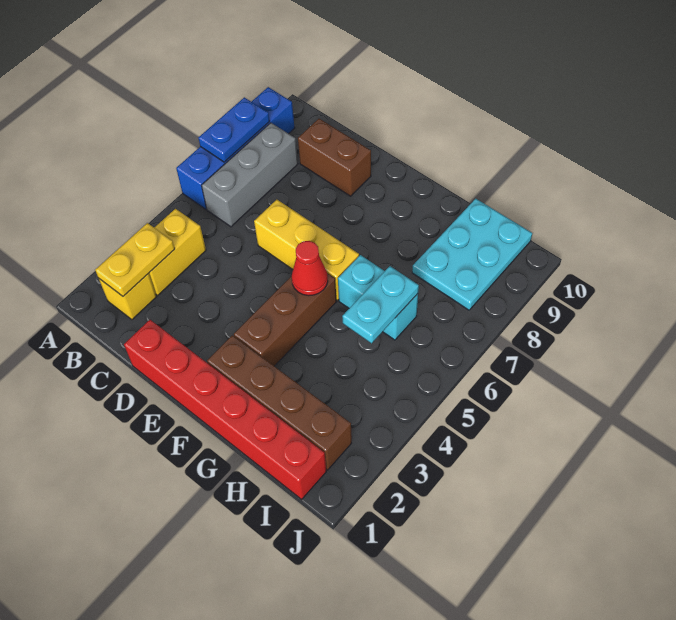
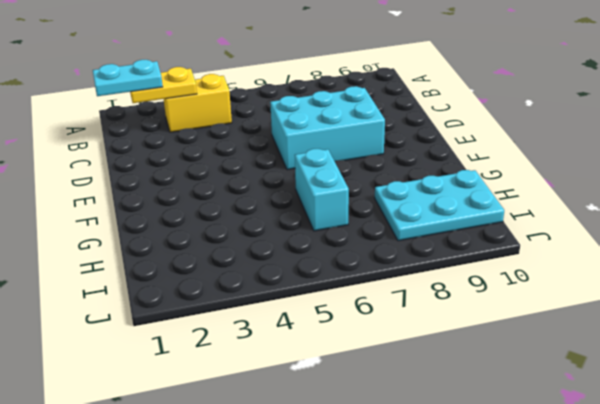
cyan 1x2 plate [93,60,163,96] -> cyan 1x2 plate moved to [342,266,419,343]
cyan 2x3 brick [270,86,385,170] -> yellow 1x3 brick [254,200,359,300]
none -> blue 1x4 brick [176,87,295,209]
none -> yellow 1x1 brick [99,274,156,320]
none -> grey 1x3 brick [202,123,298,227]

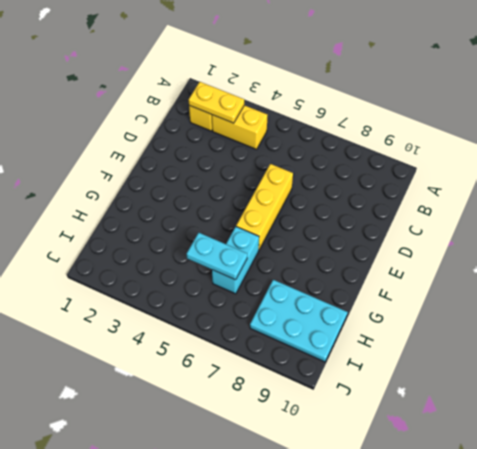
none -> blue 1x4 brick [176,87,295,209]
none -> grey 1x3 brick [202,123,298,227]
none -> brown 1x2 brick [298,119,371,196]

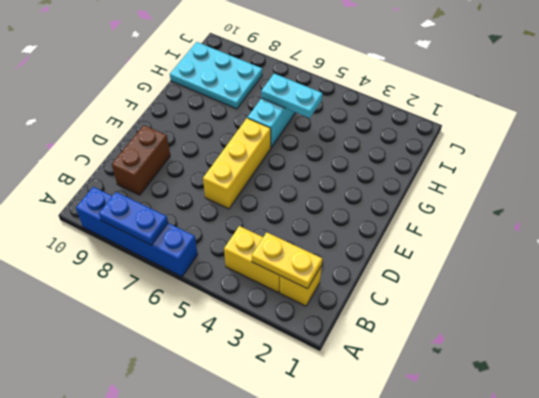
none -> grey 1x3 brick [202,123,298,227]
none -> red 1x6 brick [124,320,326,499]
none -> brown 1x4 brick [207,335,352,470]

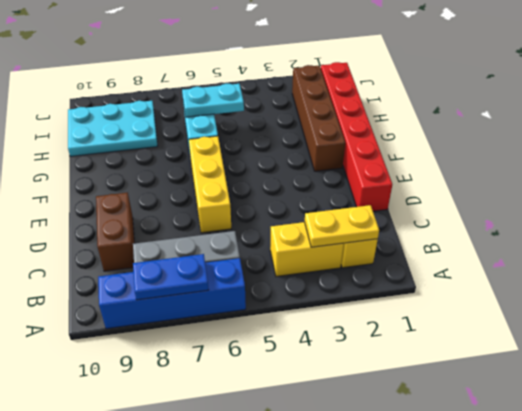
none -> brown 1x3 brick [234,273,337,366]
none -> red 1x1 cone [292,241,328,296]

